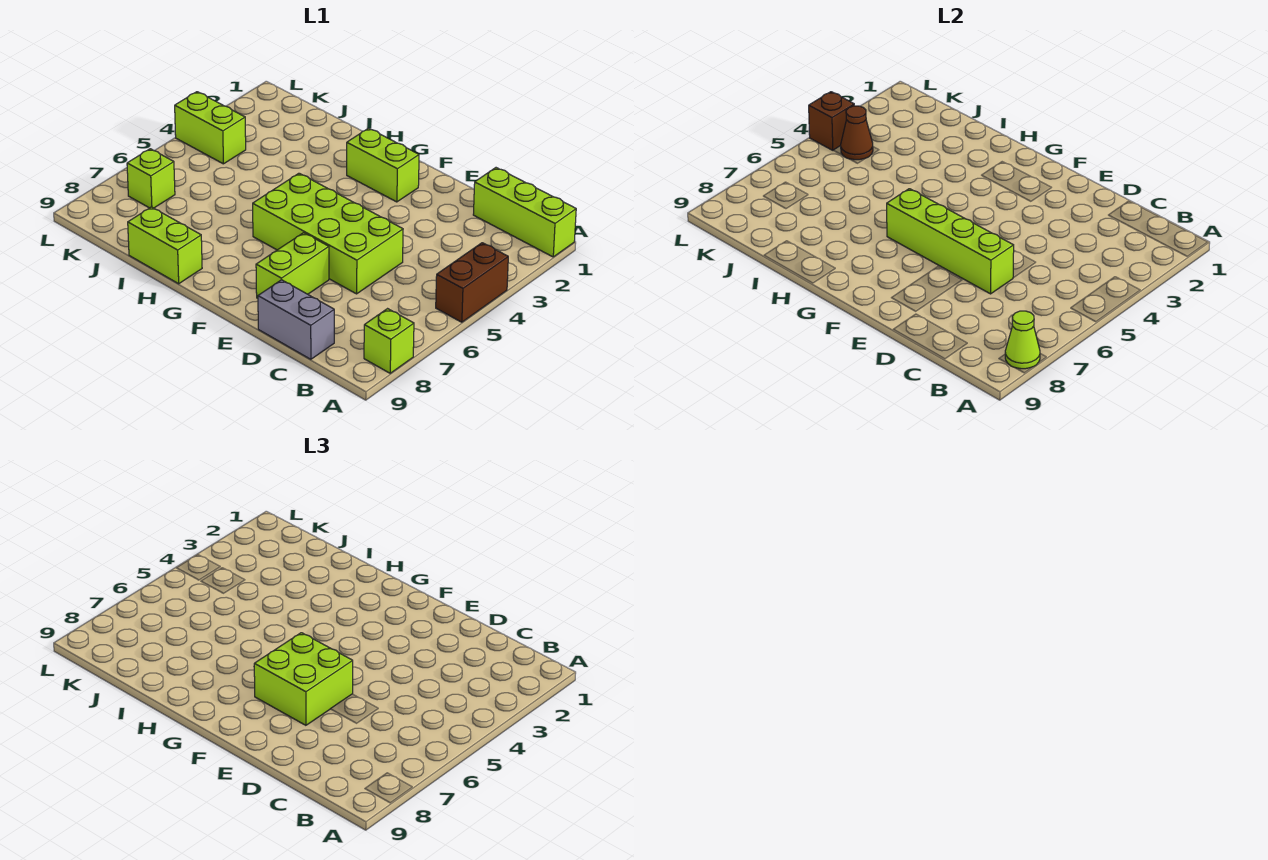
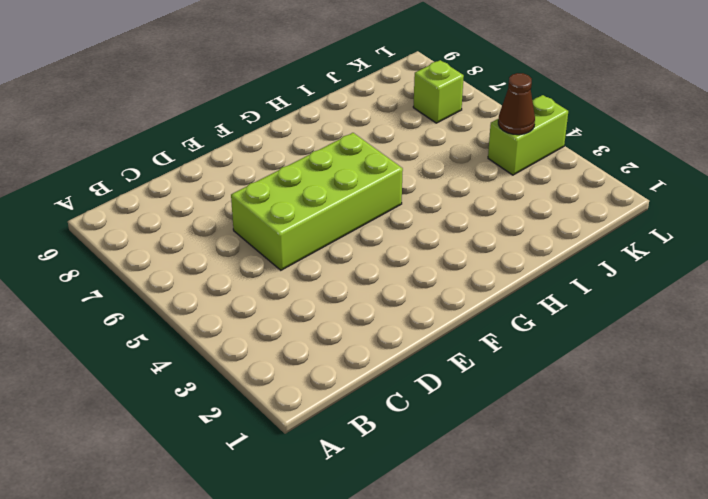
none -> lime 1x3 brick [473,168,576,257]
none -> brown 1x2 brick [436,243,508,322]
none -> lime 1x1 brick [364,309,414,373]

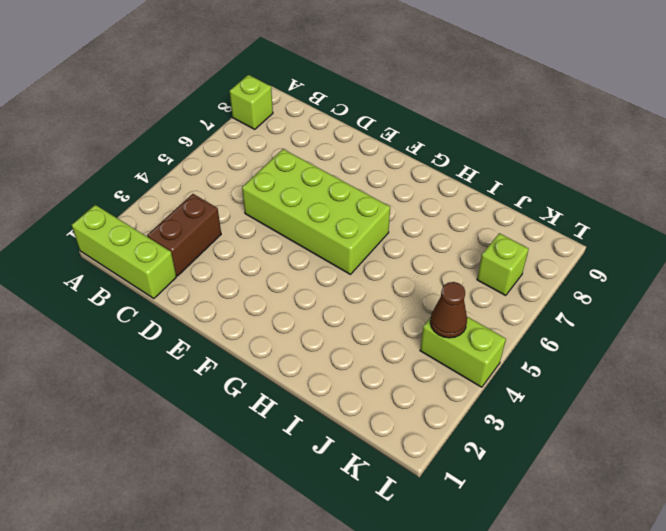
brown 1x2 brick [147,194,221,276] -> brown 1x2 brick moved to [436,243,508,322]
none -> grey 1x2 brick [258,280,334,359]
none -> lime 1x2 brick [256,233,329,298]
none -> lime 1x2 brick [347,128,419,202]

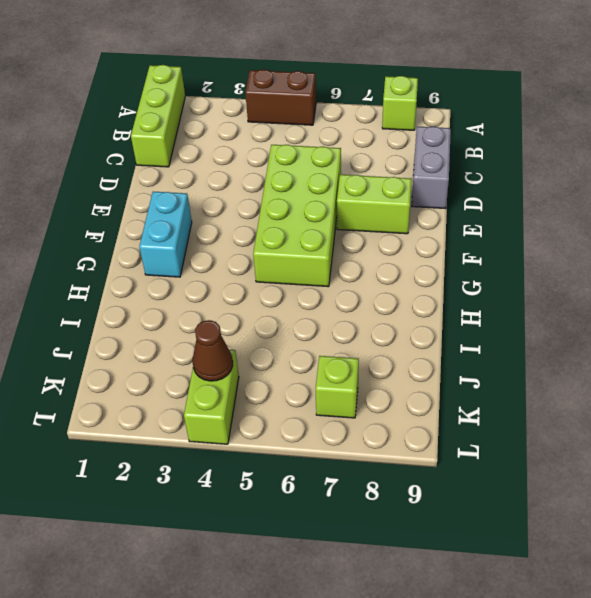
cyan 1x2 brick [139,192,192,277] -> lime 1x2 brick [347,128,419,202]
none -> lime 1x2 brick [128,207,202,284]
none -> lime 1x1 cone [1005,311,1040,369]
none -> lime 1x4 brick [887,189,1014,294]

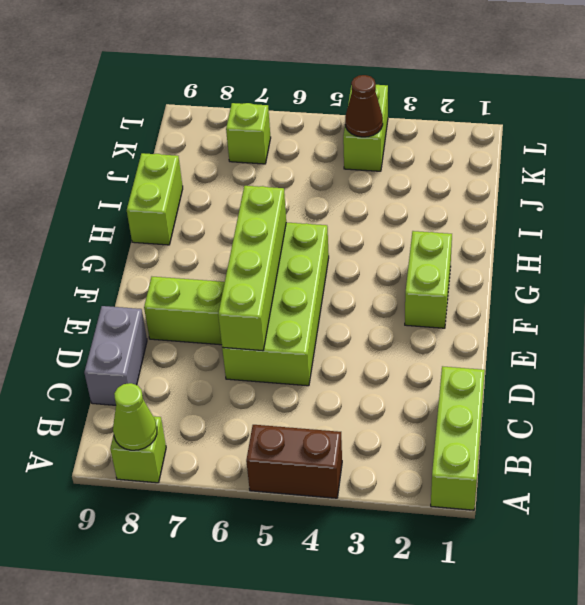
none -> brown 1x1 brick [809,92,854,150]
none -> lime 2x2 brick [254,633,353,725]

